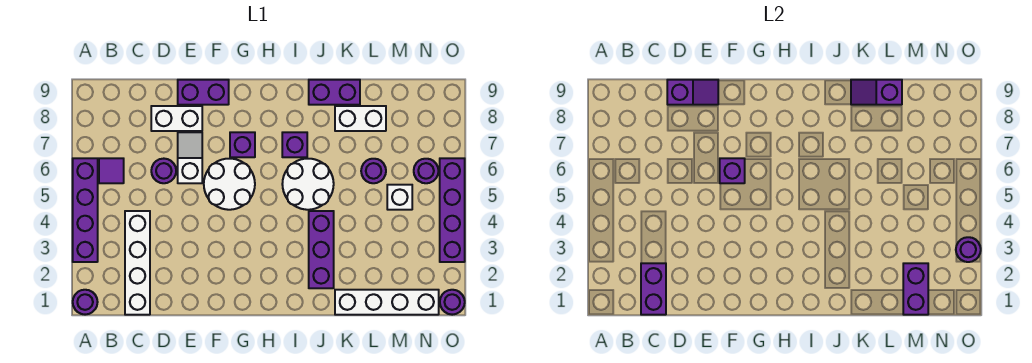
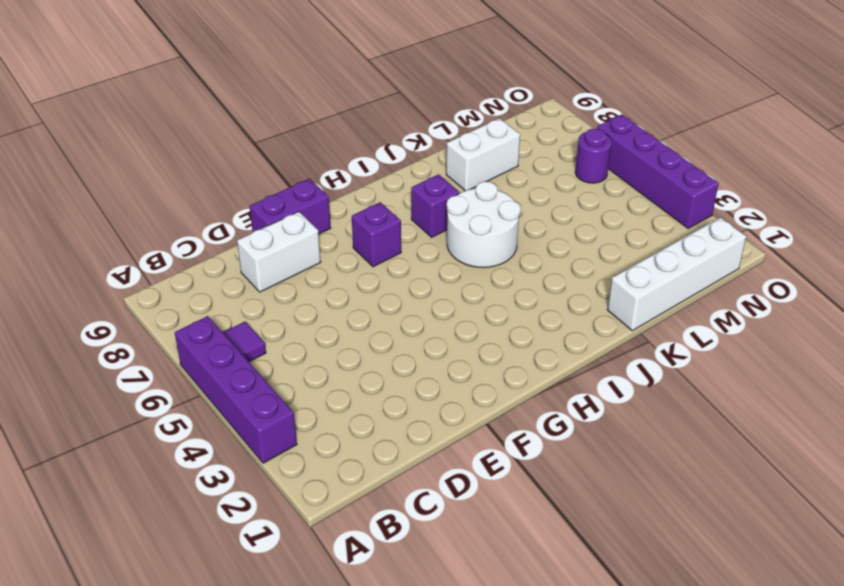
none -> purple 1x1 round brick [73,290,98,315]
none -> white 1x4 brick [125,211,150,315]
none -> purple 1x1 round brick [151,159,176,183]

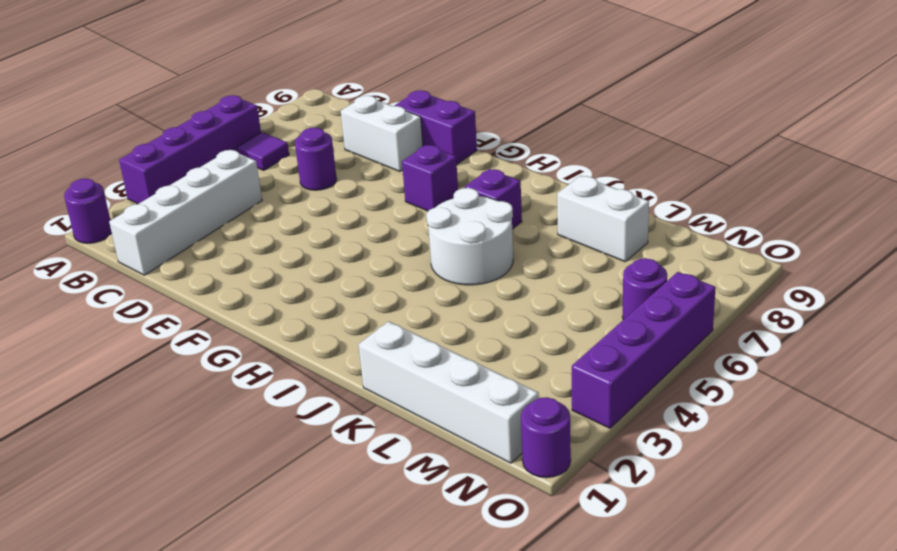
none -> white 1x2 slope [178,132,202,183]
none -> white 2x2 round brick [204,159,255,210]
none -> purple 1x3 brick [309,211,334,288]

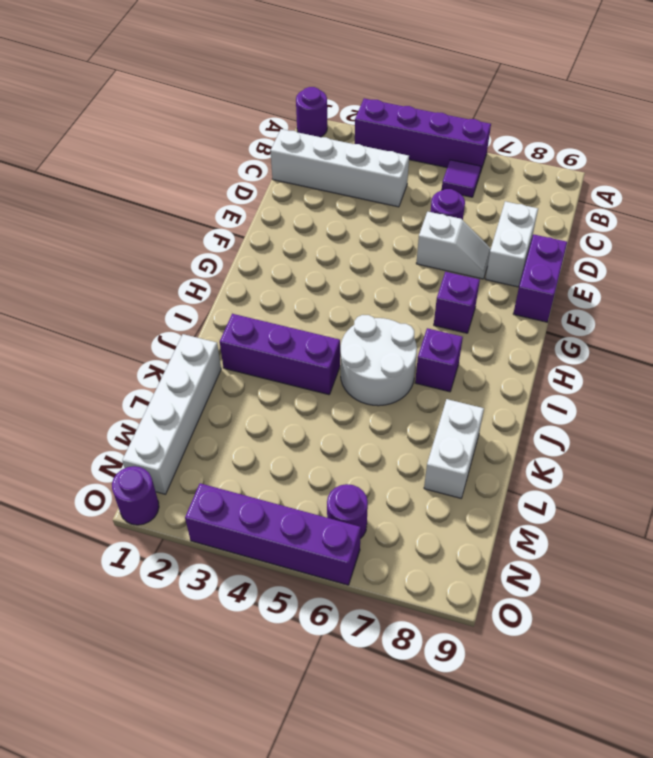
none -> white 2x2 round brick [204,159,255,210]
none -> purple 1x2 brick [309,80,360,105]
none -> purple 1x1 round brick [361,159,386,183]

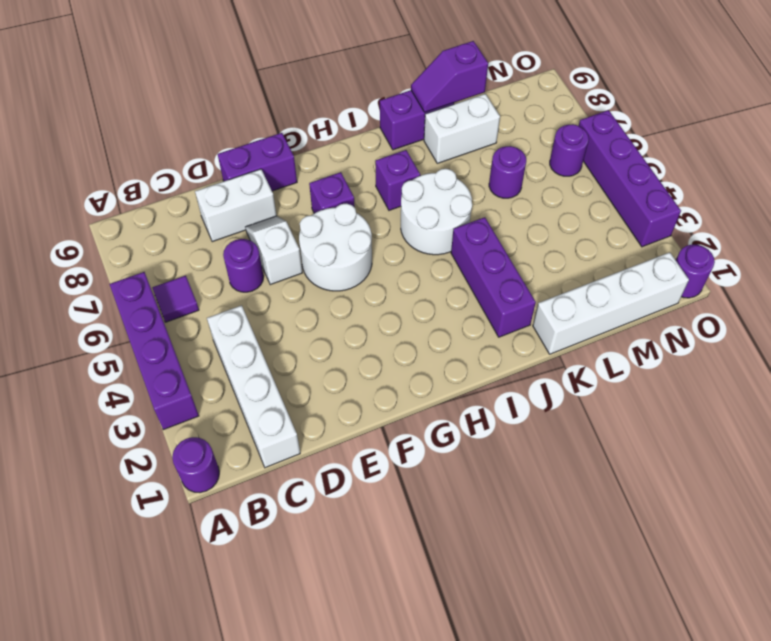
none -> white 1x1 brick [387,185,412,210]
none -> purple 1x2 brick [641,263,666,315]
none -> purple 1x2 slope [667,80,718,105]

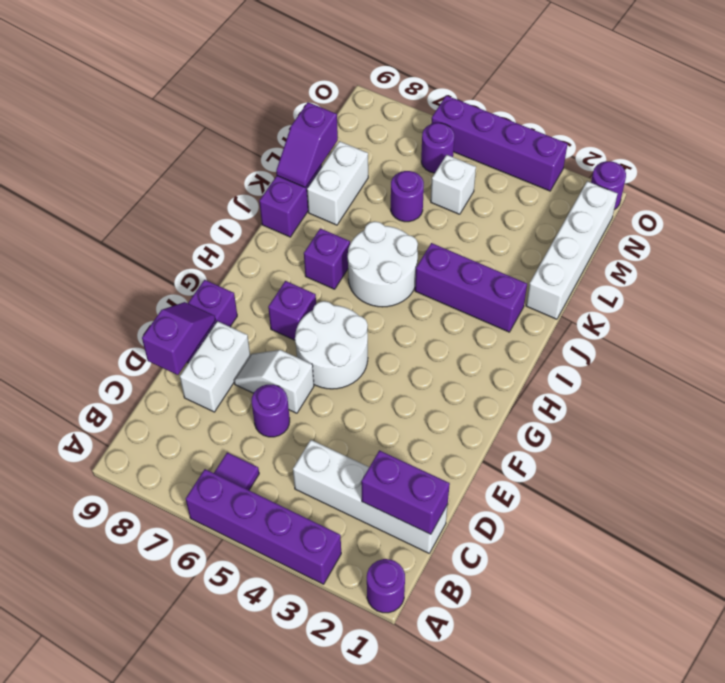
none -> purple 1x1 brick [720,158,745,183]
none -> purple 1x2 brick [903,263,928,315]
none -> purple 1x1 round brick [956,237,981,262]

